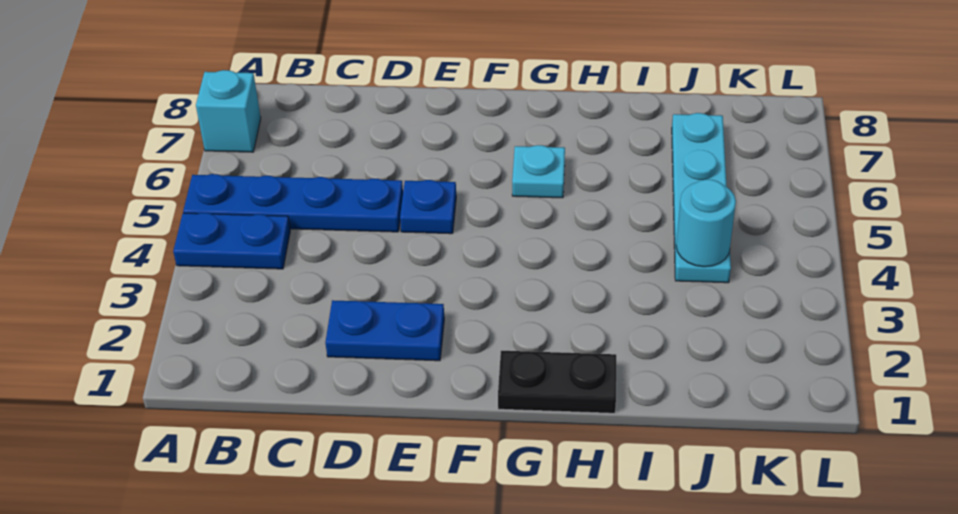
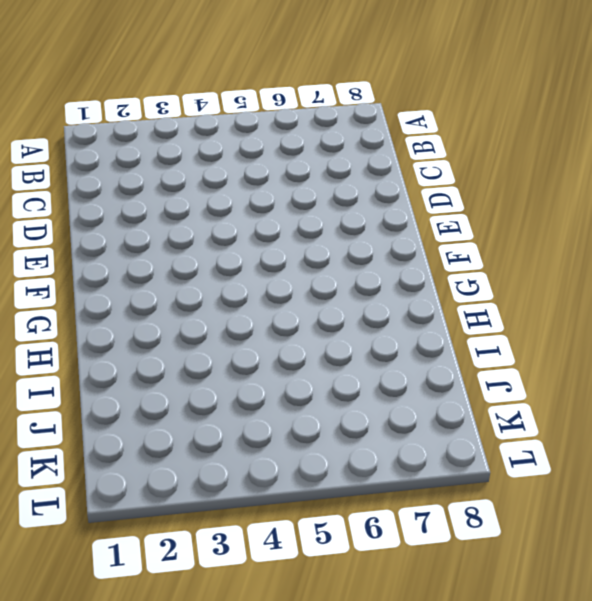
none -> blue 1x2 plate [173,213,290,269]
none -> blue 1x4 plate [183,174,403,232]

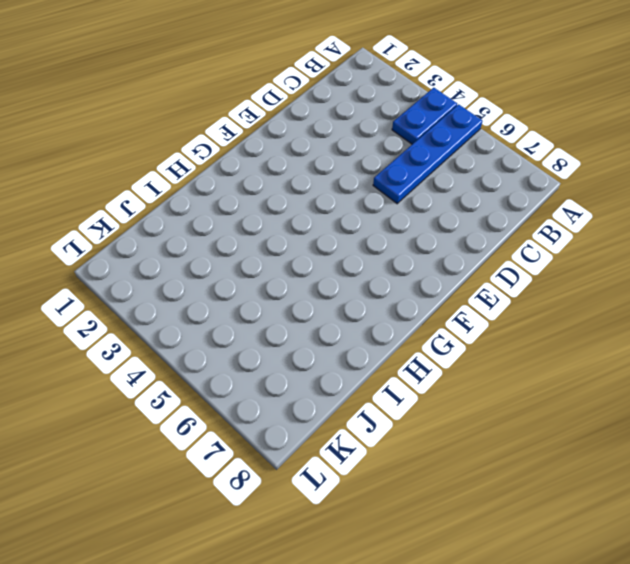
none -> cyan 1x1 brick [196,70,261,152]
none -> blue 1x2 plate [325,300,444,361]

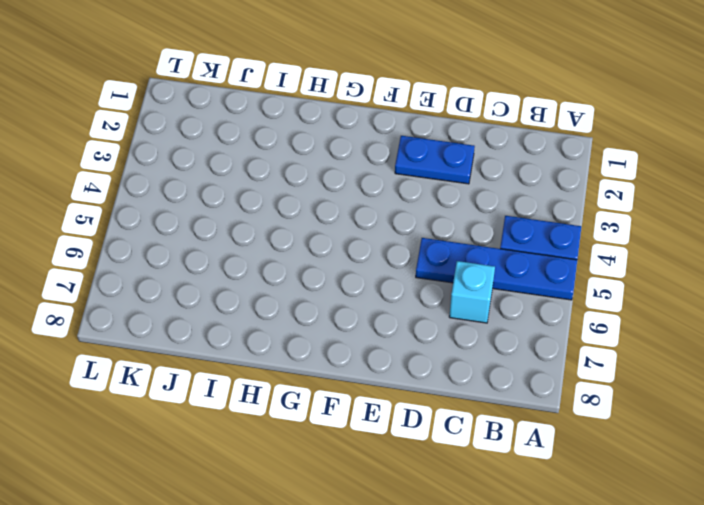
cyan 1x1 brick [449,261,495,323] -> cyan 1x1 brick moved to [196,70,261,152]
none -> blue 1x1 plate [400,180,456,234]
none -> black 1x2 plate [498,351,616,413]

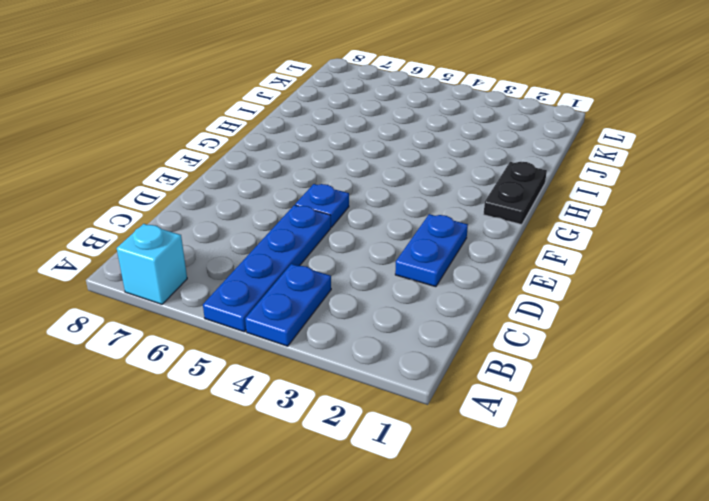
none -> cyan 1x1 plate [512,145,565,198]
none -> cyan 1x4 plate [672,113,731,283]

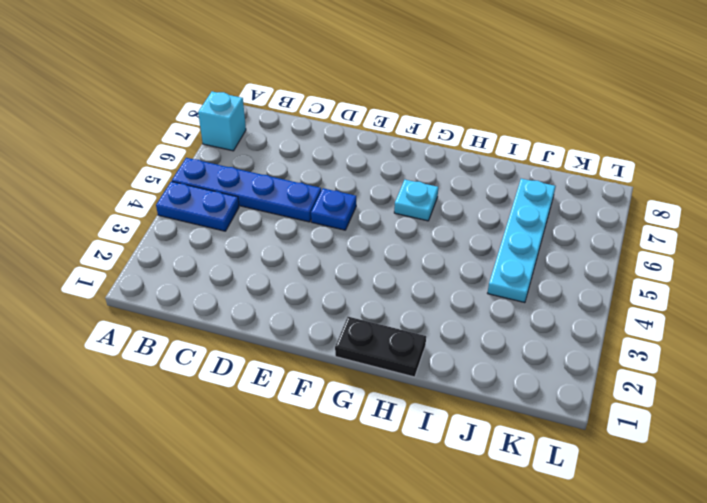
none -> blue 1x2 plate [325,300,444,361]
none -> cyan 1x1 round brick [676,179,736,267]

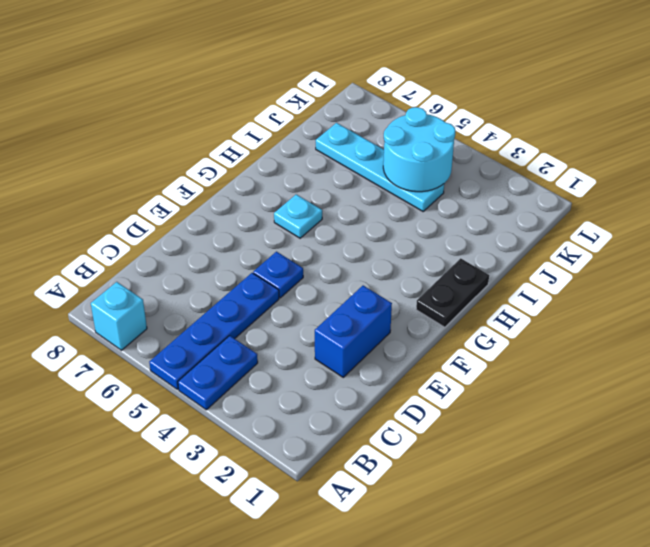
blue 1x2 brick [315,286,392,377] -> blue 1x2 plate [325,300,444,361]
cyan 2x2 round brick [383,107,455,192] -> cyan 1x1 round brick [676,179,736,267]

